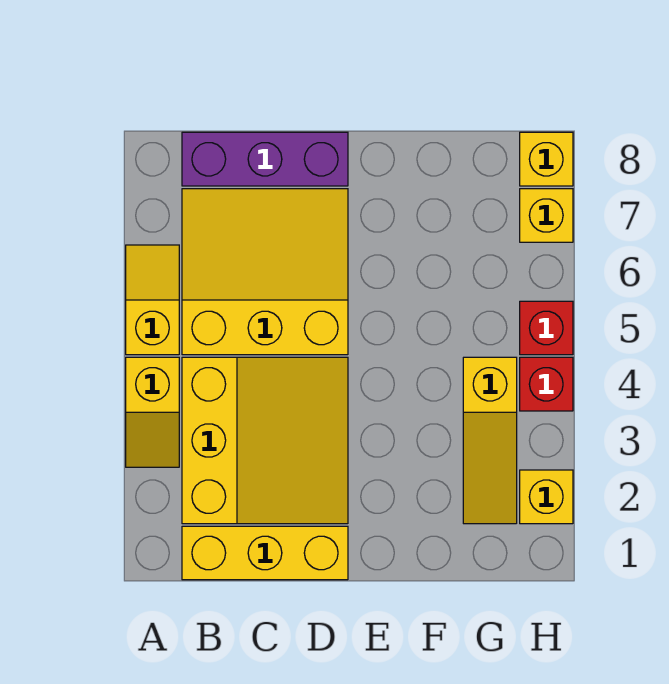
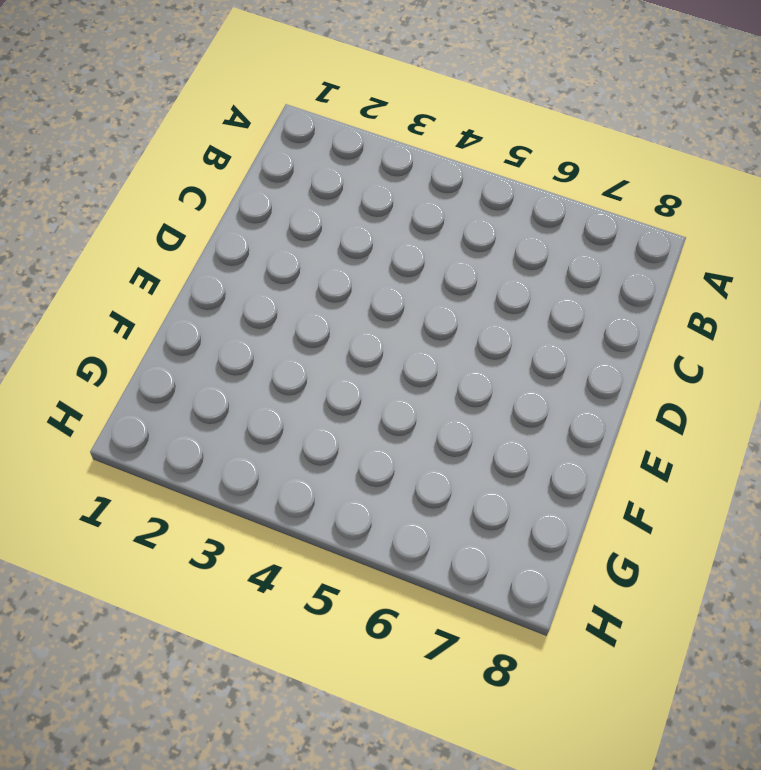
none -> yellow 1x2 slope [126,357,179,467]
none -> yellow 1x2 slope [126,245,179,355]
none -> yellow 1x3 brick [182,526,348,580]

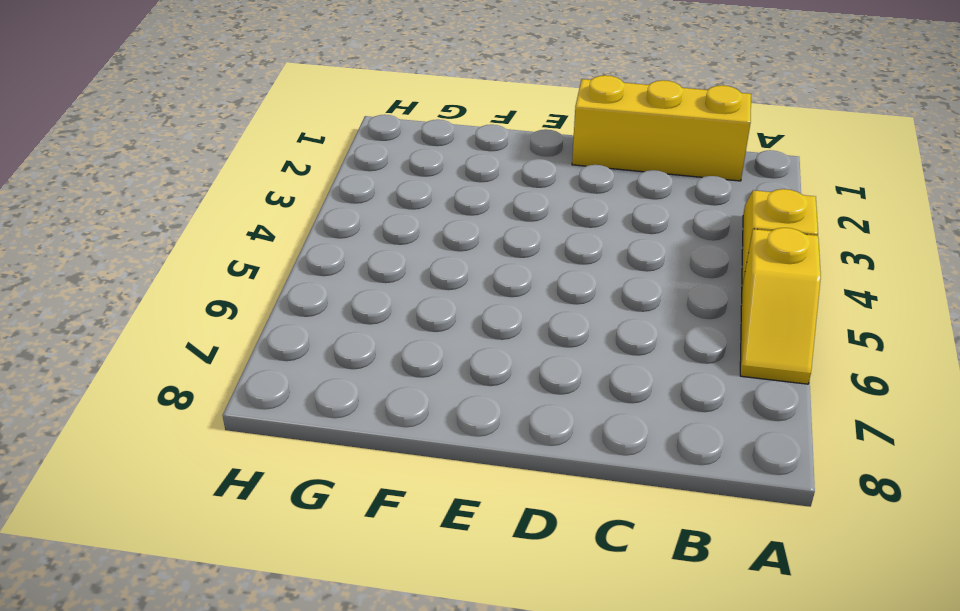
none -> yellow 3x3 slope [182,357,348,524]
none -> yellow 3x3 slope [182,189,348,355]
none -> purple 1x3 brick [182,132,348,186]

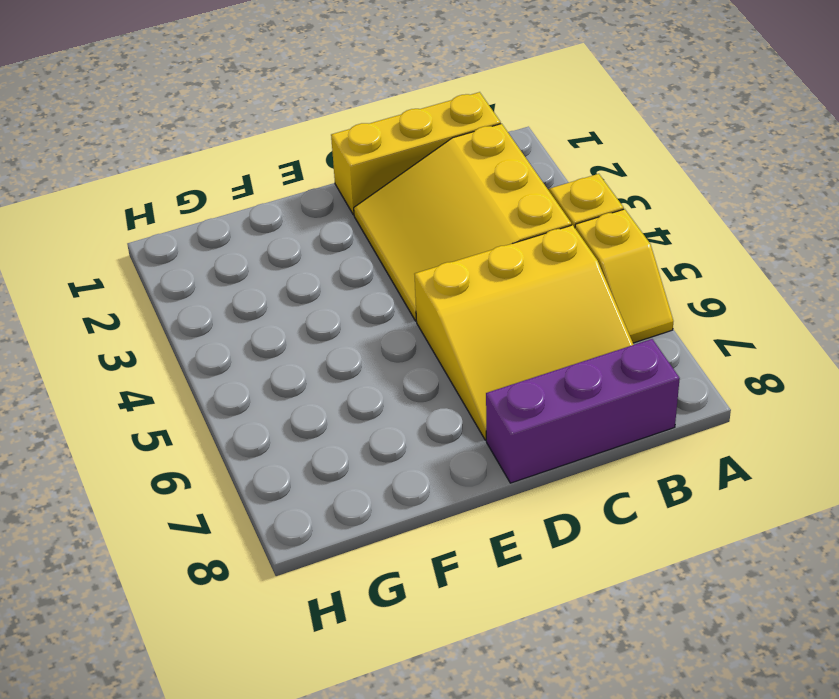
none -> yellow 1x3 slope [463,357,517,524]
none -> yellow 1x1 brick [520,470,573,524]
none -> red 1x1 brick [520,357,573,411]

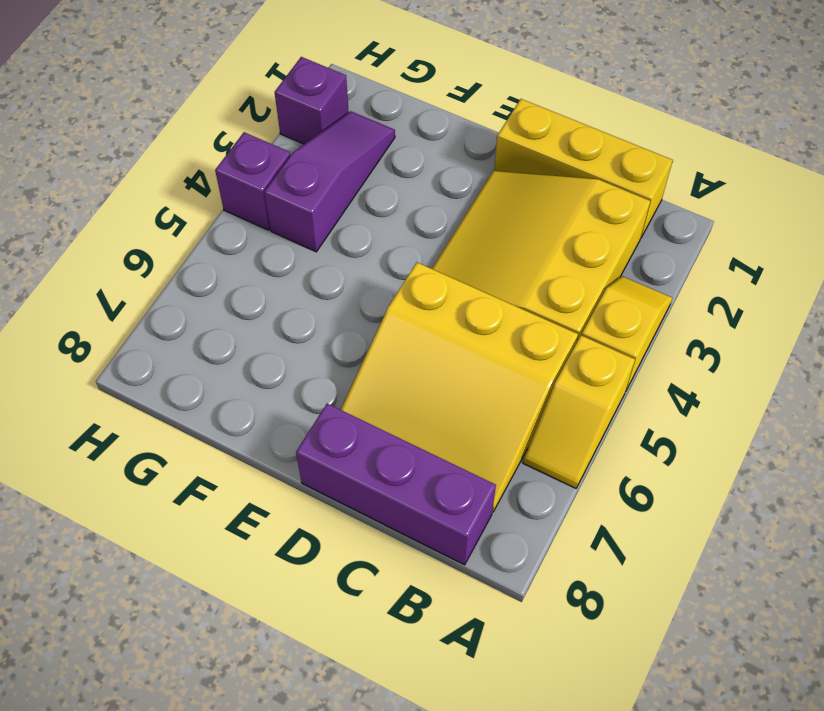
purple 1x3 slope [264,111,395,252] -> yellow 1x3 slope [463,357,517,524]
purple 1x1 brick [274,57,349,144] -> yellow 1x1 brick [520,470,573,524]
purple 1x1 brick [215,132,291,230] -> red 1x1 brick [520,357,573,411]
none -> red 1x1 brick [520,301,573,355]
none -> yellow 1x1 brick [520,189,573,242]
none -> yellow 1x1 brick [520,132,573,186]

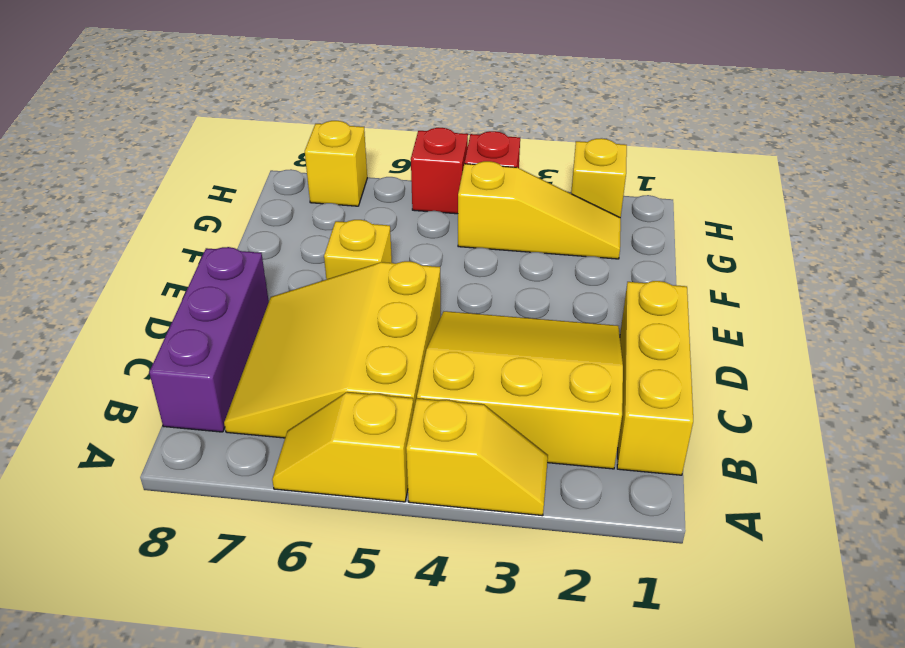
yellow 1x1 brick [324,220,392,279] -> yellow 1x1 brick moved to [520,132,573,186]

